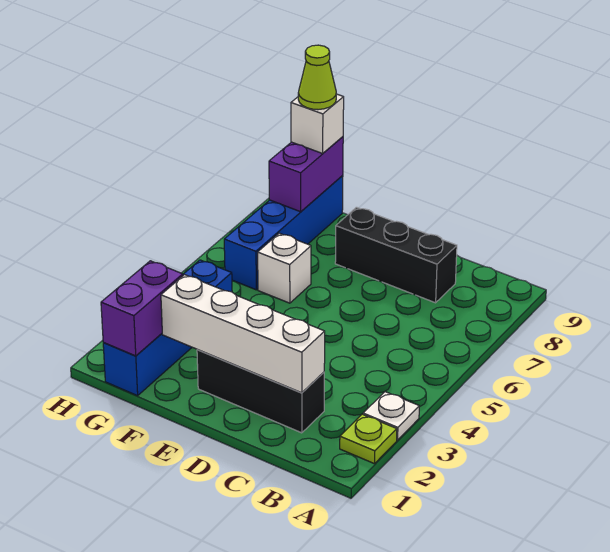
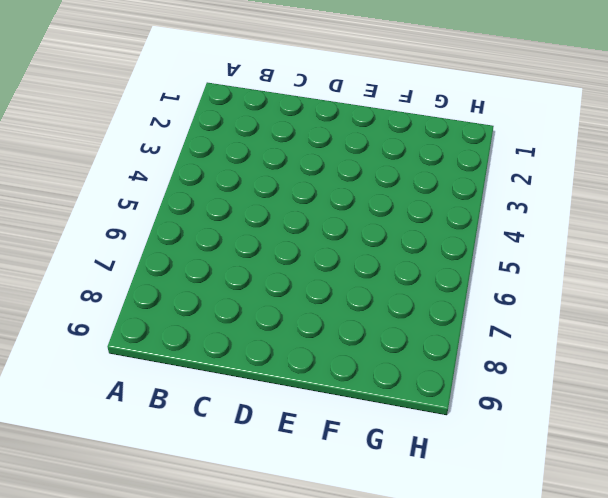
none -> lime 1x1 plate [340,414,397,464]
none -> white 1x1 plate [363,392,419,440]
none -> black 1x3 brick [197,350,324,433]

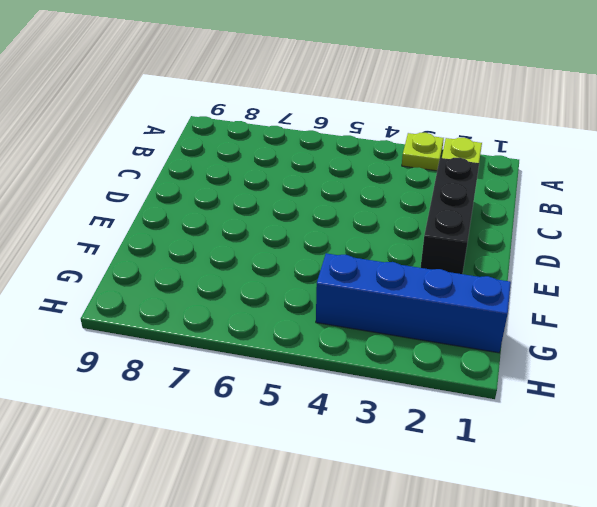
lime 1x1 plate [402,133,444,171] -> white 1x1 plate [363,392,419,440]
none -> black 1x3 brick [335,207,457,303]
none -> white 1x1 brick [258,233,311,303]
none -> blue 1x4 brick [224,175,343,290]

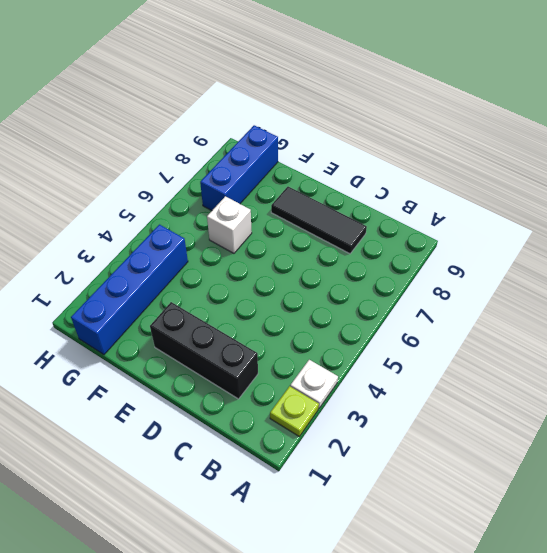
black 1x3 tile [271,187,367,254] -> black 1x3 brick [335,207,457,303]
blue 1x3 brick [200,125,278,211] -> blue 1x4 brick [224,175,343,290]
none -> white 1x4 brick [161,275,325,393]
none -> purple 1x2 brick [101,261,183,356]
none -> purple 1x2 brick [269,137,343,212]

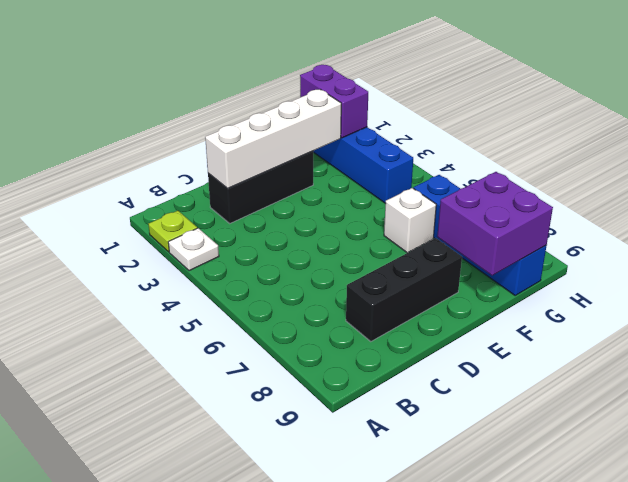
purple 2x2 brick [437,172,553,275] -> purple 1x2 brick [269,137,343,212]
none -> white 1x1 brick [291,94,344,153]
none -> lime 1x1 cone [298,45,336,110]

